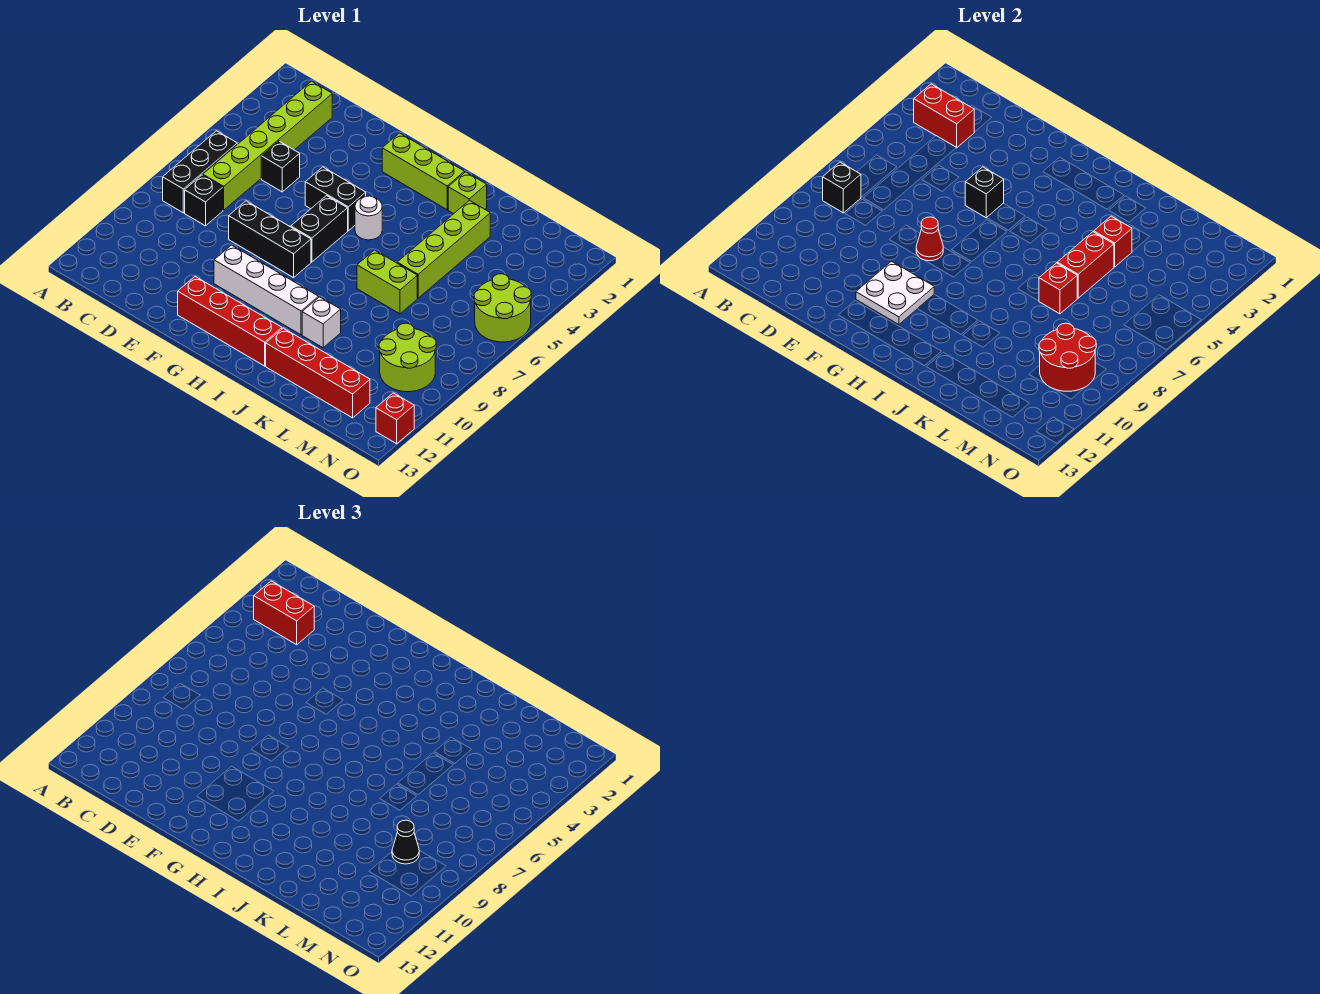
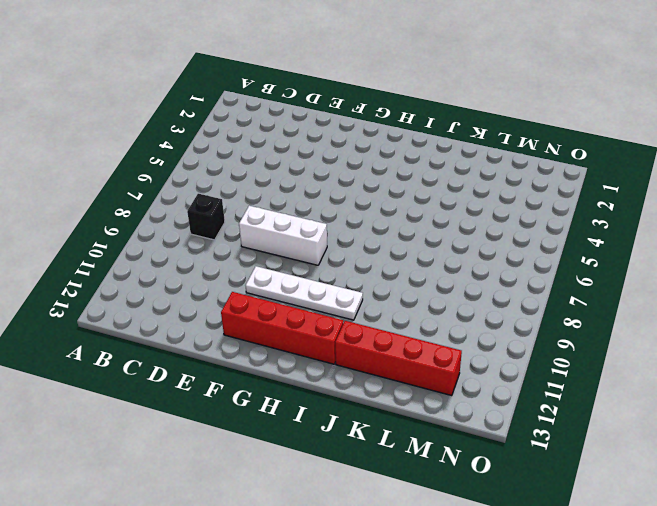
white 1x3 brick [239,206,327,265] -> black 1x3 brick [229,201,311,278]
white 1x4 plate [245,266,363,320] -> white 1x4 brick [214,245,319,335]
none -> black 1x3 brick [163,131,237,213]
none -> lime 1x6 brick [203,81,332,210]
none -> black 1x1 brick [261,141,300,192]
none -> black 1x2 brick [305,167,366,231]

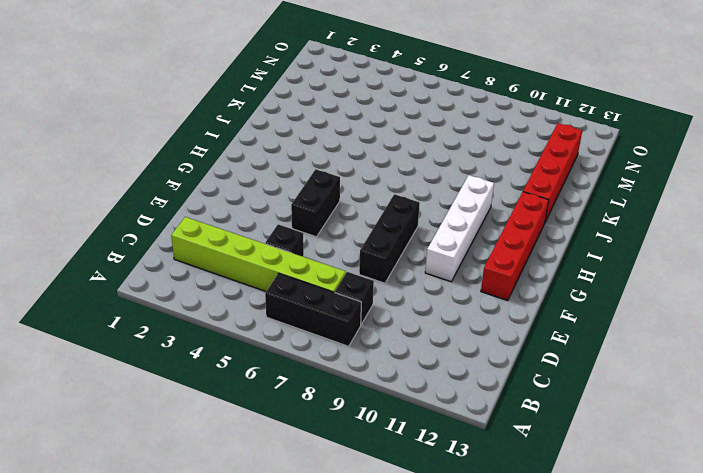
none -> lime 1x3 brick [382,133,465,210]
none -> black 1x2 brick [291,196,348,262]
none -> white 1x1 round brick [355,196,382,240]
none -> lime 1x1 brick [448,172,487,214]

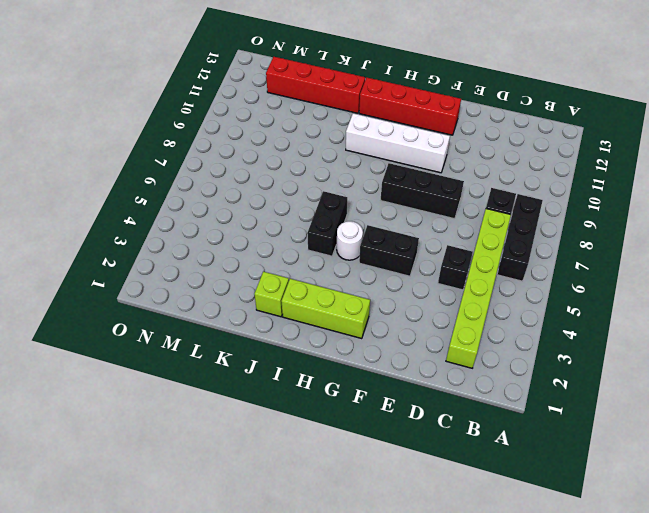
black 1x2 brick [307,191,347,256] -> black 1x2 brick moved to [291,196,348,262]
none -> lime 1x2 brick [357,250,417,314]
none -> white 1x1 brick [302,297,341,348]
none -> lime 1x4 brick [397,200,490,298]
none -> lime 2x2 round brick [379,323,436,392]

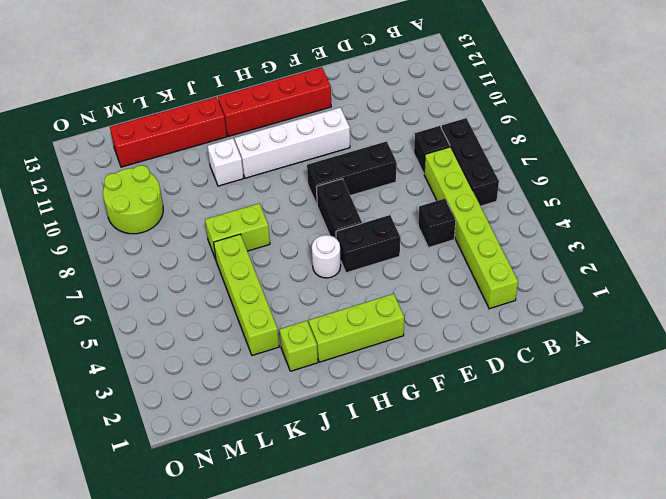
none -> lime 2x2 round brick [474,274,531,342]
none -> red 1x1 brick [376,393,414,444]
none -> red 1x2 brick [914,84,974,148]
none -> black 1x1 brick [823,162,861,213]

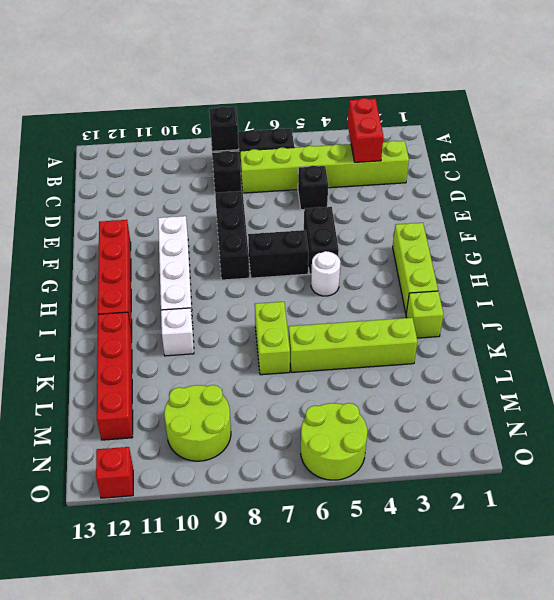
none -> black 1x1 brick [965,167,1004,218]
none -> red 1x1 cone [916,217,943,261]
none -> white 2x2 plate [856,261,934,325]
none -> red 1x1 brick [1094,216,1132,267]

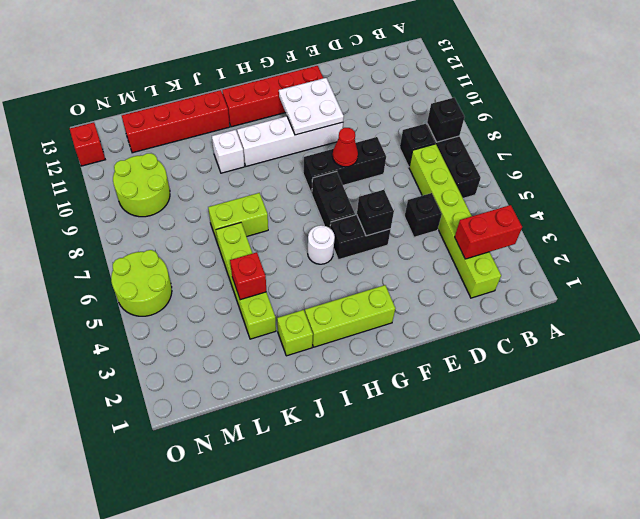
none -> red 1x2 brick [1057,232,1114,298]
none -> red 1x1 brick [1039,263,1077,314]
none -> red 2x2 round brick [1039,323,1096,391]
none -> red 1x2 brick [254,581,314,645]

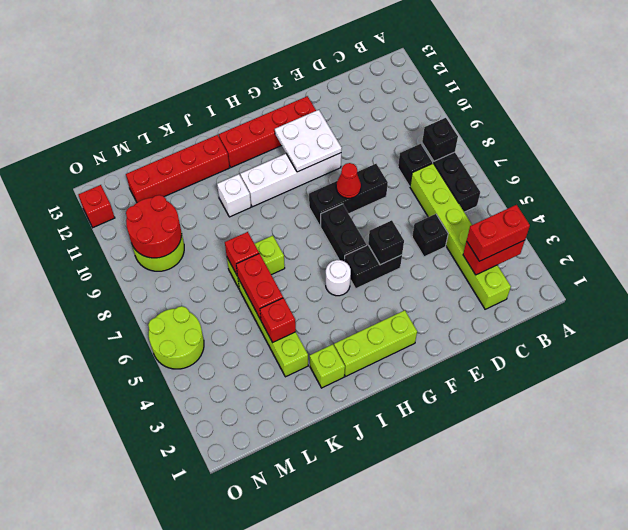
none -> black 1x1 cone [392,820,419,864]

